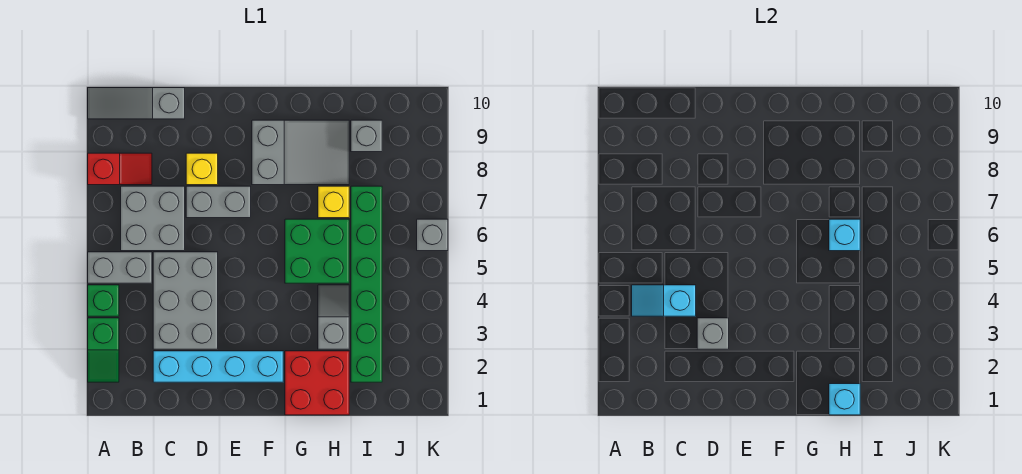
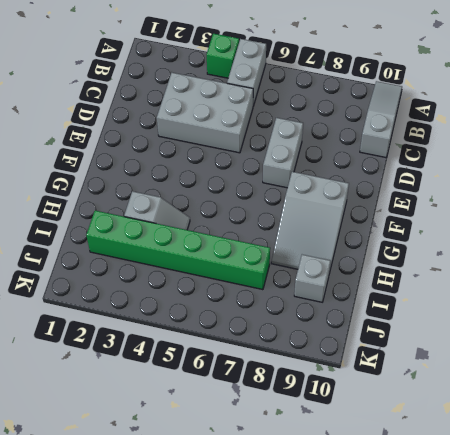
none -> green 1x2 slope [88,318,119,382]
none -> red 1x2 slope [88,153,152,185]
none -> grey 2x2 brick [121,186,185,251]

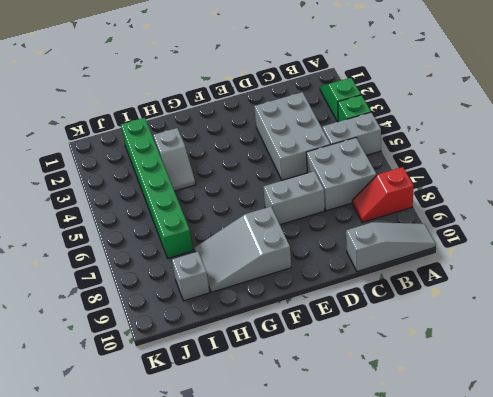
none -> cyan 1x4 brick [153,351,283,382]
none -> yellow 1x1 brick [186,153,218,185]
none -> red 2x2 brick [285,351,349,415]

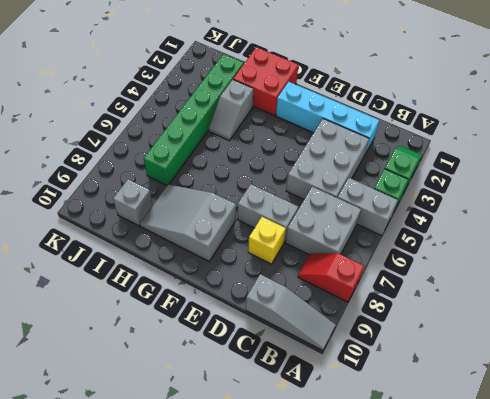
none -> green 2x2 brick [285,219,349,283]
none -> yellow 1x1 brick [318,186,349,218]
none -> grey 1x1 brick [417,219,448,251]

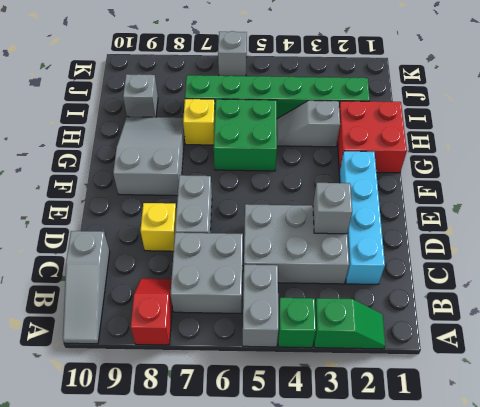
none -> cyan 1x2 slope [632,285,696,316]
none -> cyan 1x1 brick [829,384,860,415]
none -> cyan 1x1 brick [829,219,860,251]

